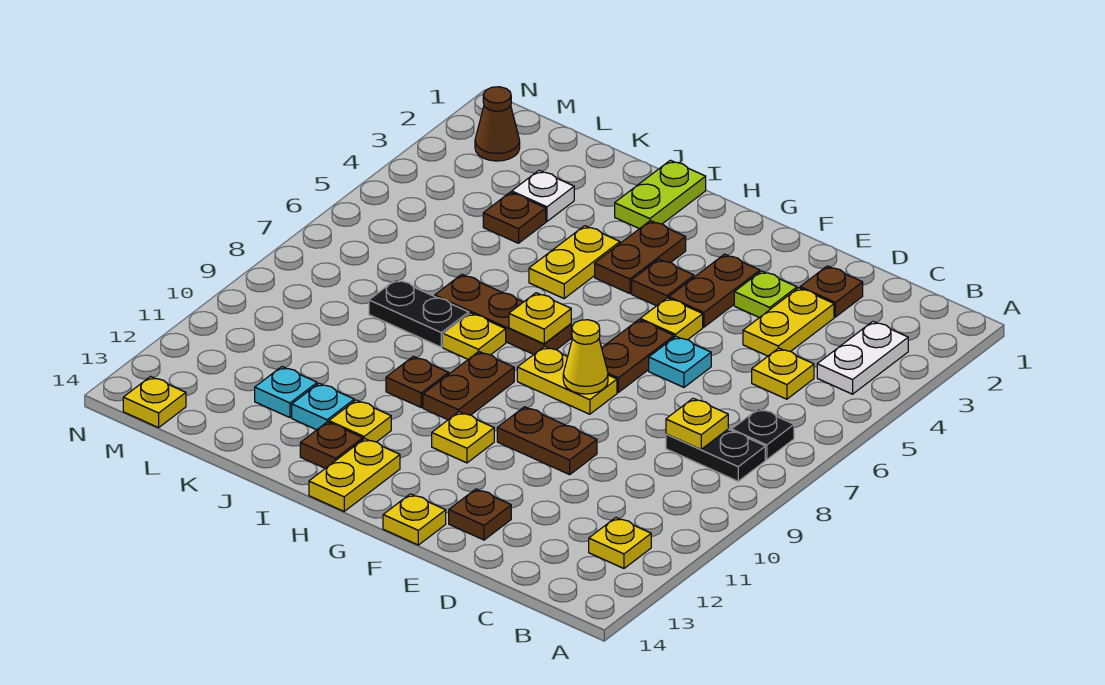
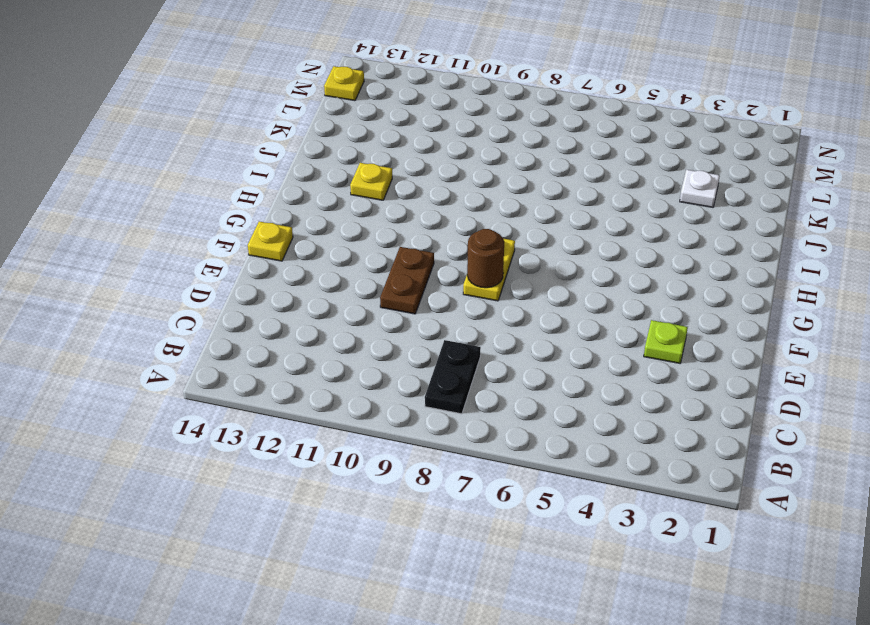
brown 1x1 round brick [467,229,504,288] -> yellow 1x1 cone [563,320,608,394]
none -> white 1x2 plate [817,321,908,394]
none -> black 1x1 plate [732,409,794,460]
none -> yellow 1x1 plate [589,518,651,568]
none -> yellow 1x1 plate [752,348,814,399]

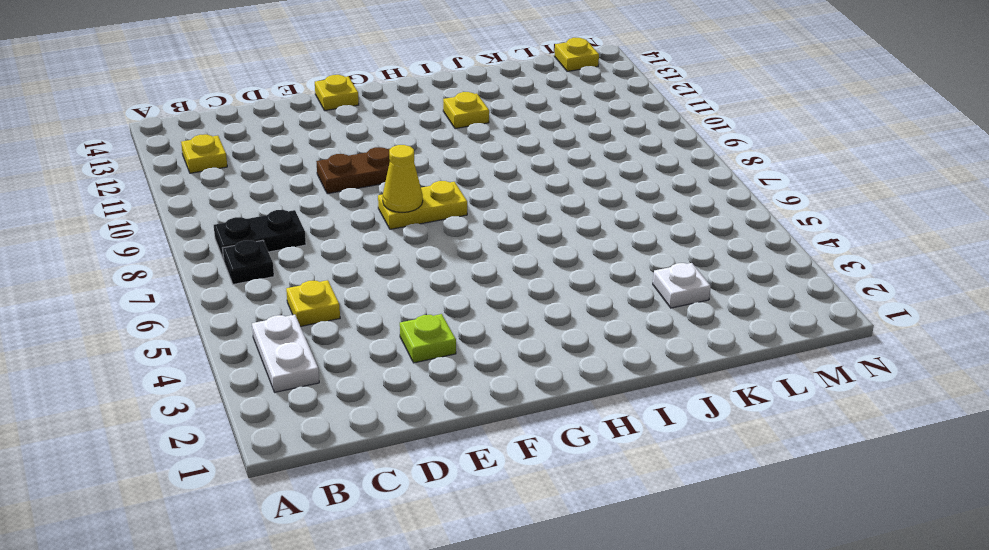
none -> brown 1x1 plate [800,266,863,317]
none -> yellow 1x2 plate [743,288,834,356]
none -> cyan 1x1 plate [649,336,711,387]
none -> brown 1x1 plate [449,489,511,540]

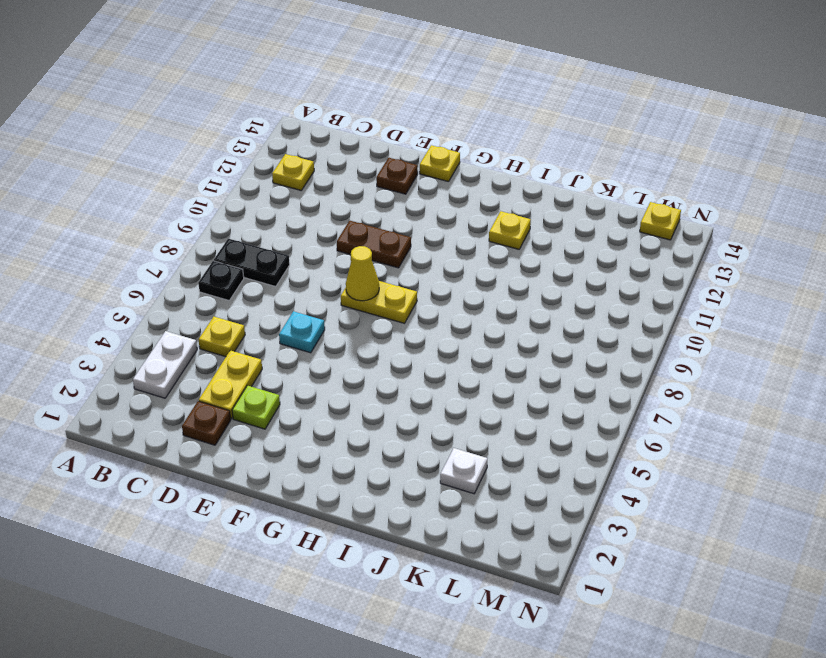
none -> brown 1x2 plate [669,254,760,327]
none -> yellow 1x1 plate [640,298,703,340]
none -> brown 1x2 plate [602,320,674,392]
none -> brown 1x1 plate [632,259,694,306]

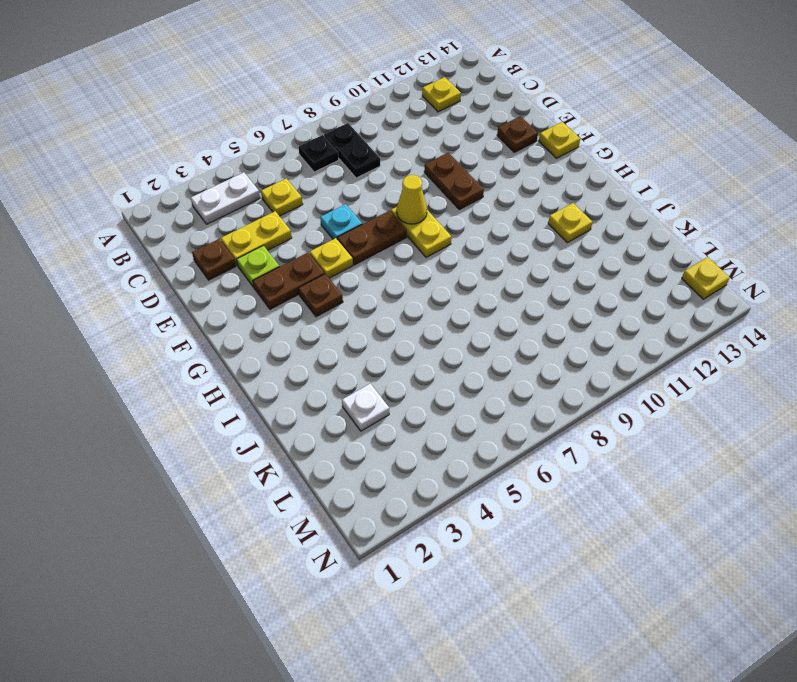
none -> yellow 1x1 plate [432,412,494,463]
none -> brown 1x2 plate [595,221,686,294]
none -> brown 1x3 plate [435,274,571,354]
none -> brown 1x2 plate [423,352,514,420]

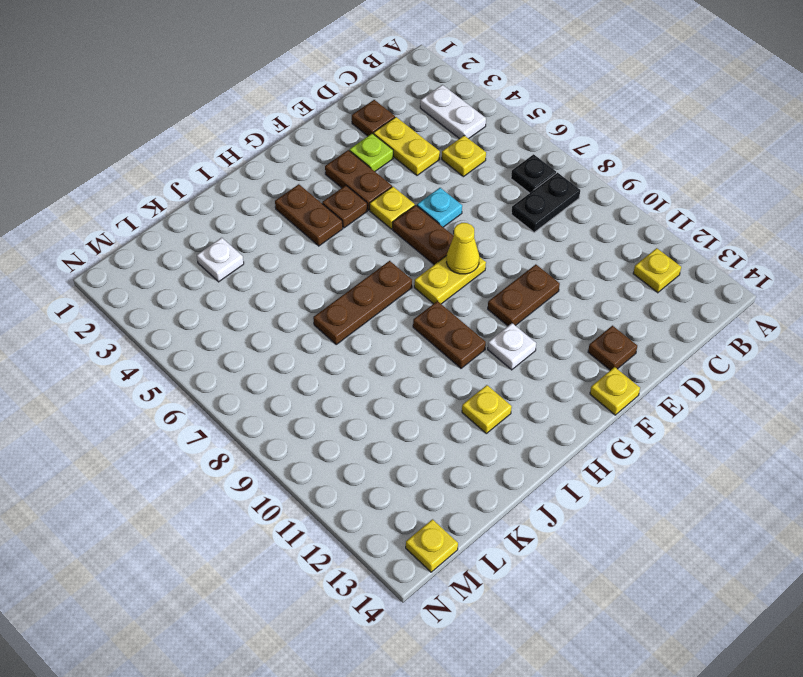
white 1x1 plate [488,323,536,370] -> yellow 1x1 plate [432,412,494,463]
none -> yellow 1x2 plate [309,439,400,511]
none -> lime 1x2 plate [615,160,706,229]
none -> yellow 1x2 plate [529,226,620,298]
none -> yellow 1x1 plate [443,313,506,359]

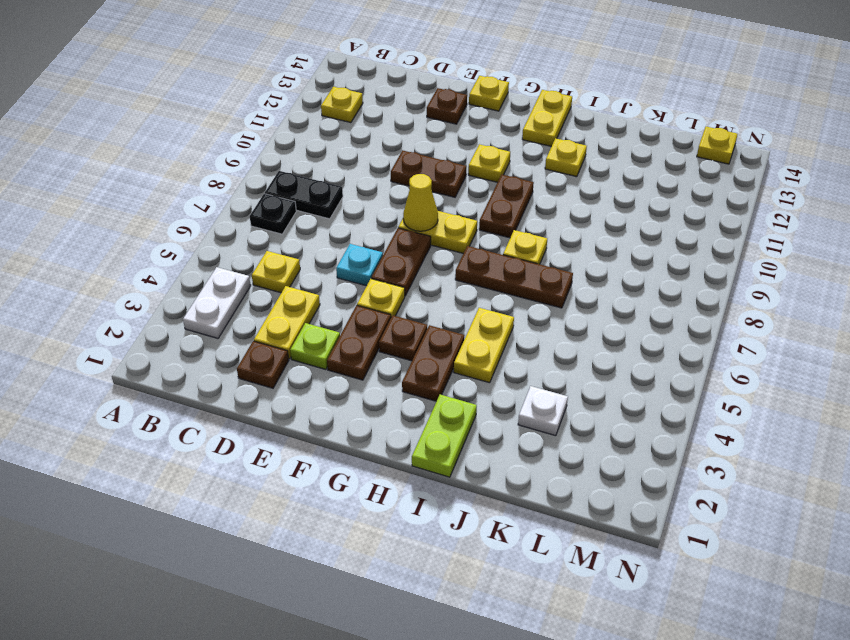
none -> brown 1x1 plate [386,356,449,407]
none -> brown 1x1 plate [300,422,363,468]
none -> black 1x2 plate [369,279,469,347]
none -> cyan 1x1 plate [292,383,354,430]

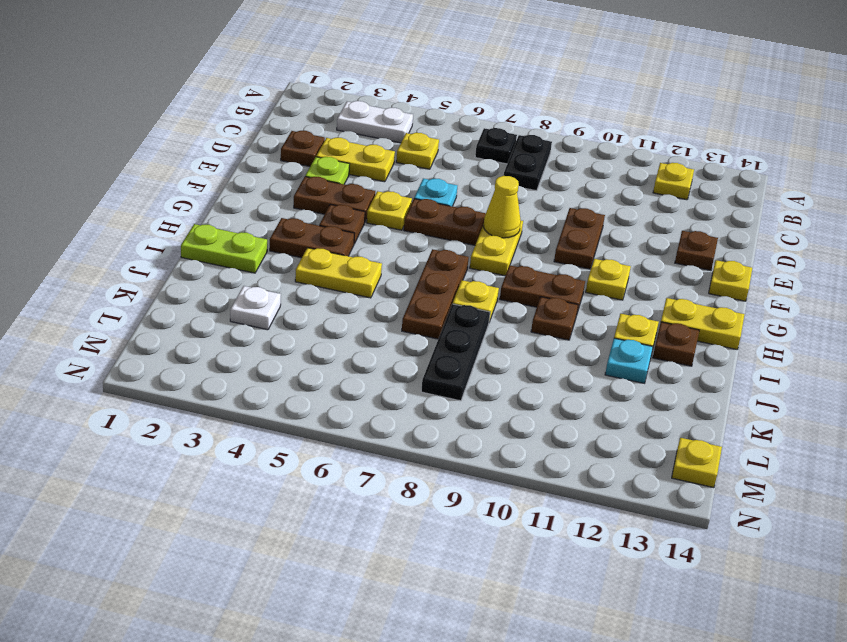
black 1x3 plate [421,304,490,401] -> black 1x2 plate [369,279,469,347]
none -> brown 1x1 plate [483,192,546,243]
none -> cyan 1x1 plate [255,367,317,418]
none -> brown 1x1 cone [475,87,520,161]
none -> yellow 1x1 plate [666,398,728,449]

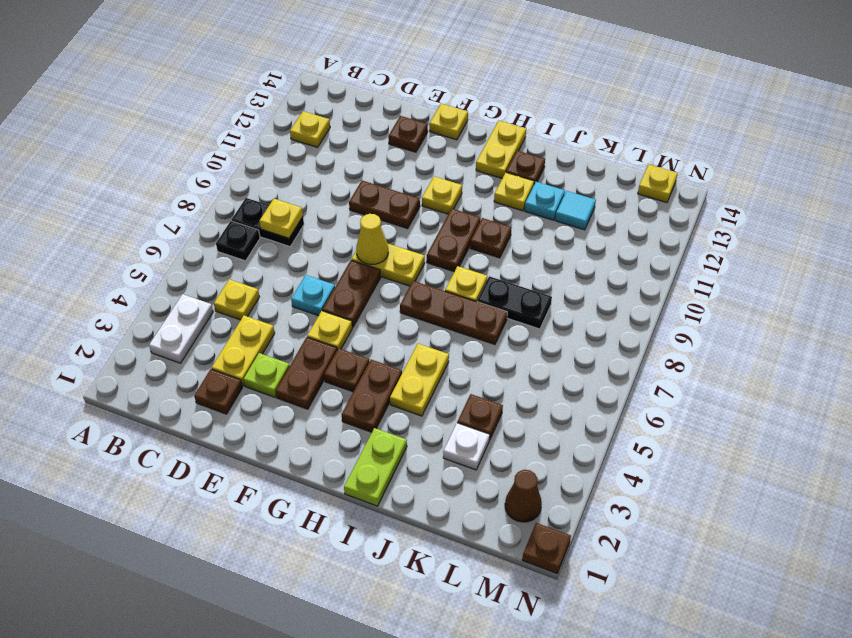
cyan 1x1 tile [555,191,596,230] -> cyan 1x1 plate [255,367,317,418]
brown 1x1 plate [522,523,571,573] -> none
none -> yellow 1x1 plate [509,293,571,344]

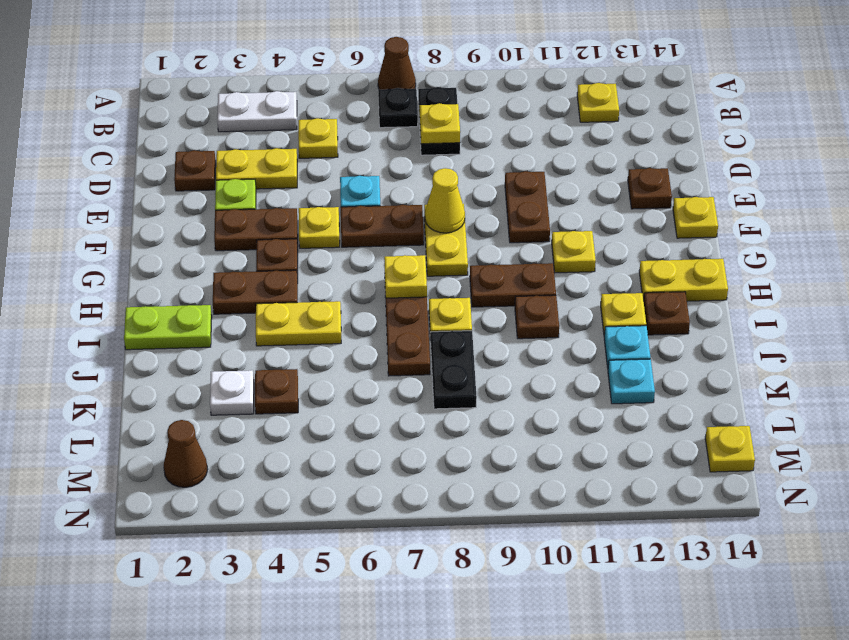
brown 1x1 cone [378,37,416,90] -> none

